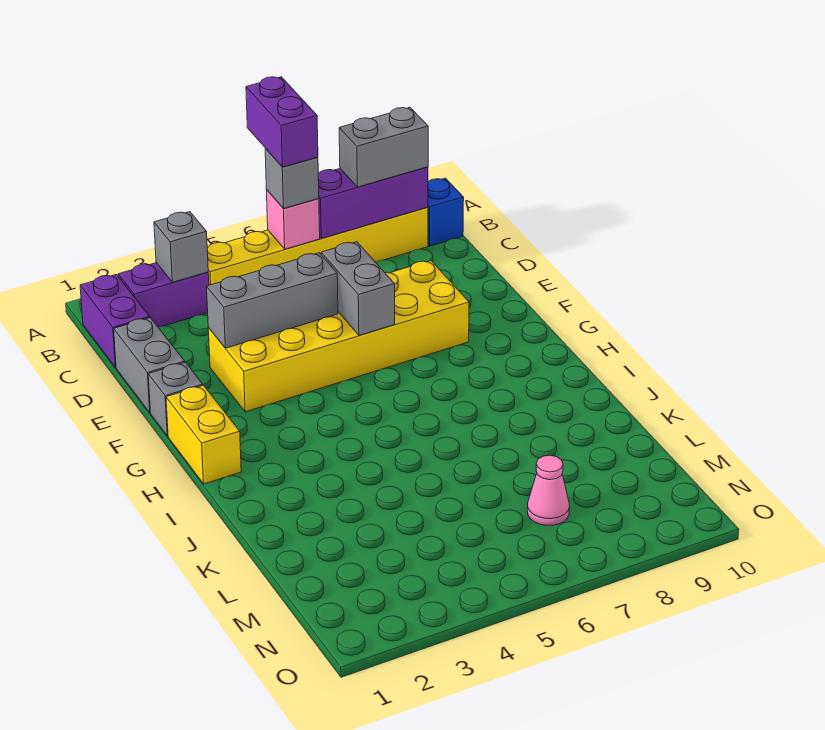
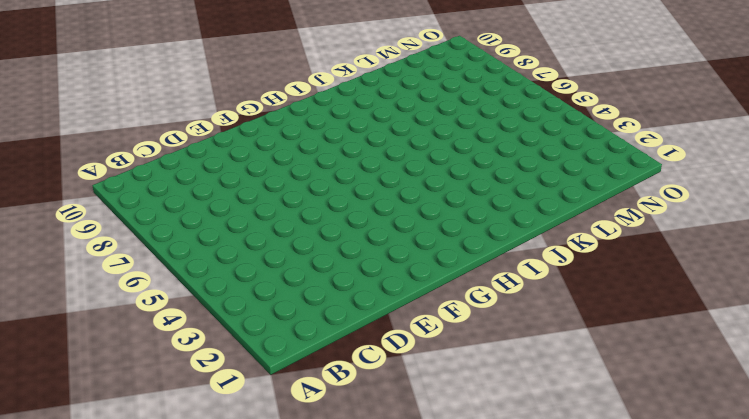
none -> purple 1x2 brick [80,274,150,368]
none -> purple 1x2 brick [118,263,209,327]
none -> yellow 1x6 brick [207,207,428,285]

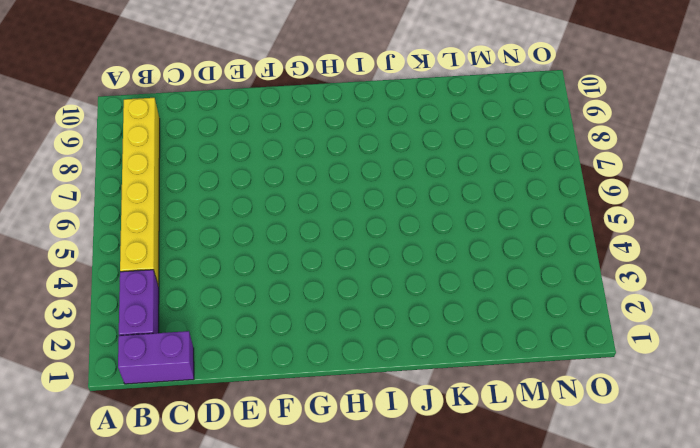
none -> blue 1x1 brick [428,178,464,246]
none -> grey 1x2 brick [114,318,185,413]
none -> yellow 2x6 brick [208,260,469,412]

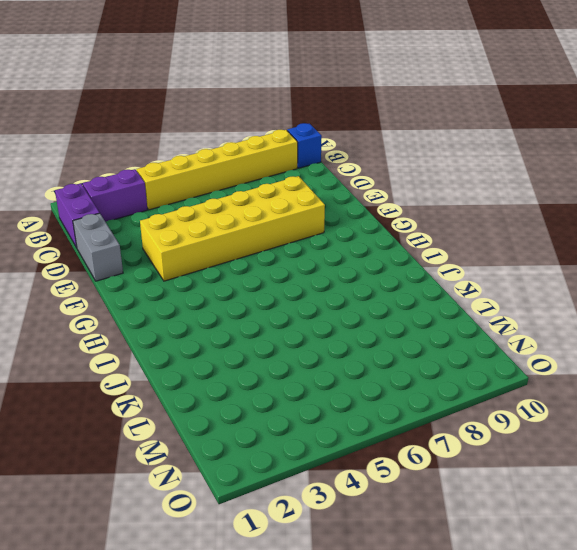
none -> grey 1x1 brick [148,362,203,436]
none -> yellow 1x2 brick [166,385,241,484]
none -> pink 1x1 cone [527,455,570,525]

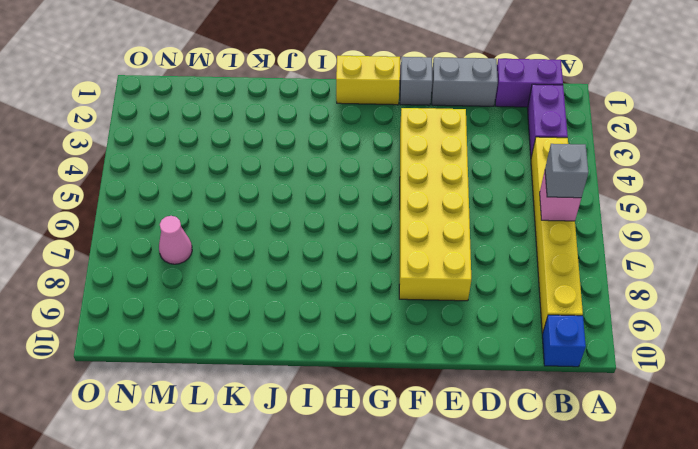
none -> grey 1x1 brick [154,212,208,282]
none -> purple 1x3 brick [318,167,428,238]
none -> grey 1x3 brick [207,253,338,348]

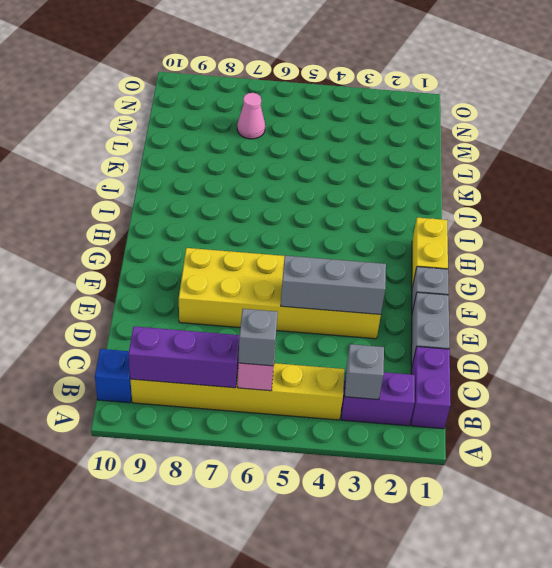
none -> grey 1x2 brick [321,242,395,336]
none -> grey 1x2 brick [339,108,428,187]
none -> purple 1x2 brick [246,77,318,167]

